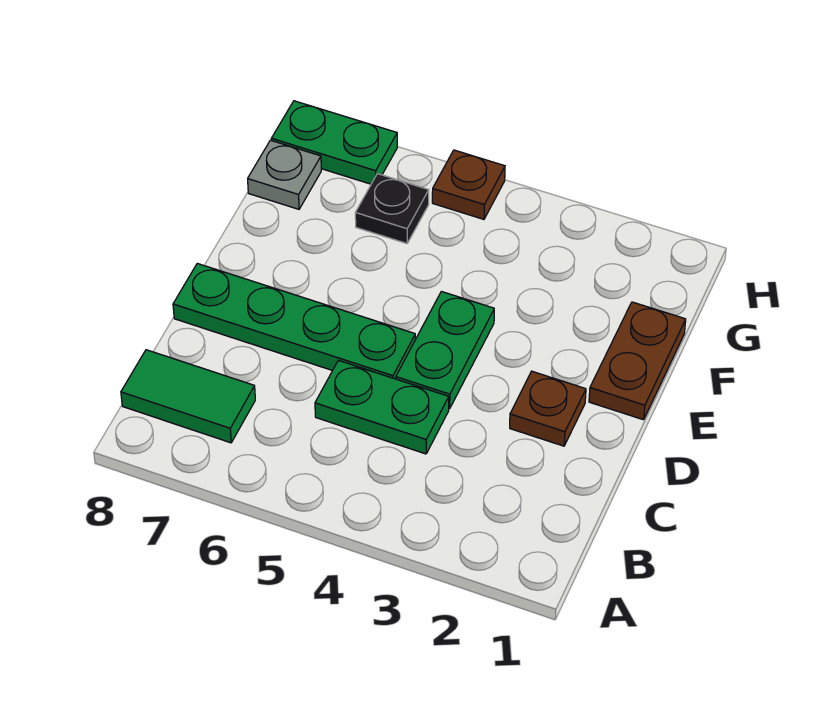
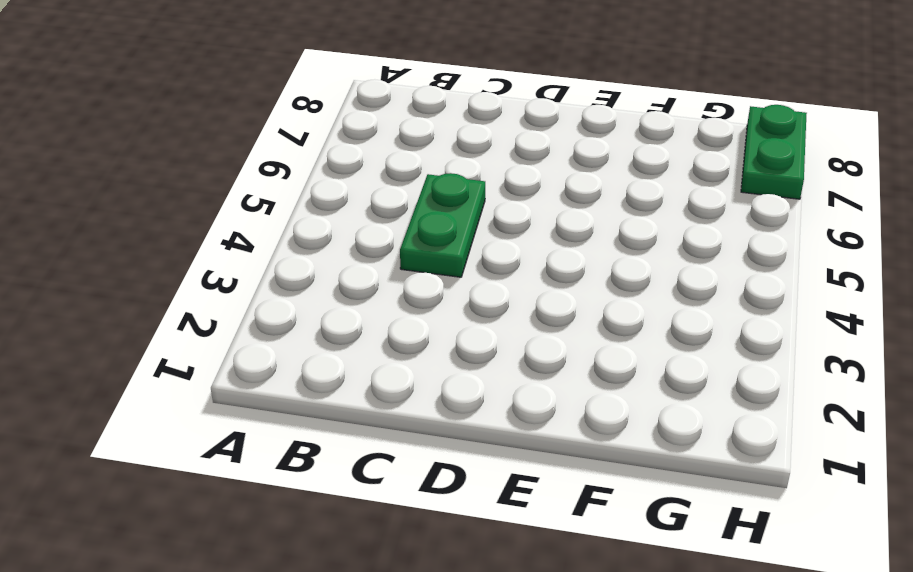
none -> green 1x2 tile [121,350,255,443]
none -> brown 1x1 plate [510,371,586,446]

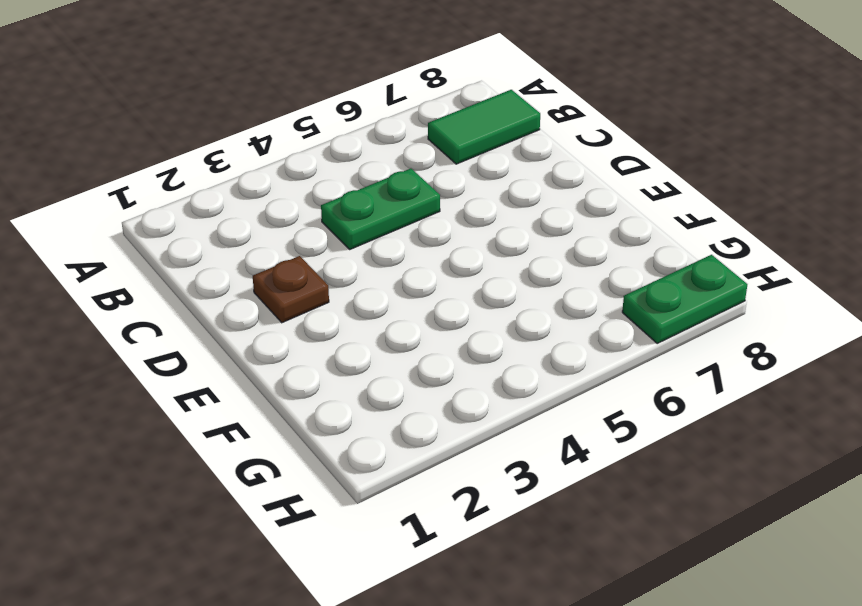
none -> green 1x2 plate [396,292,494,409]
none -> green 1x4 plate [173,263,415,379]

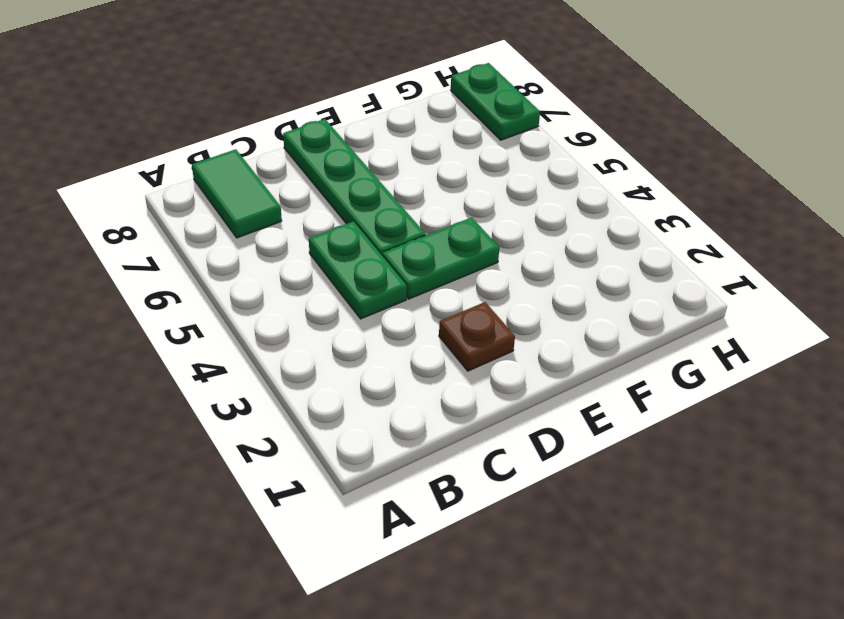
none -> brown 1x2 plate [589,302,686,420]
none -> black 1x1 plate [355,174,429,243]

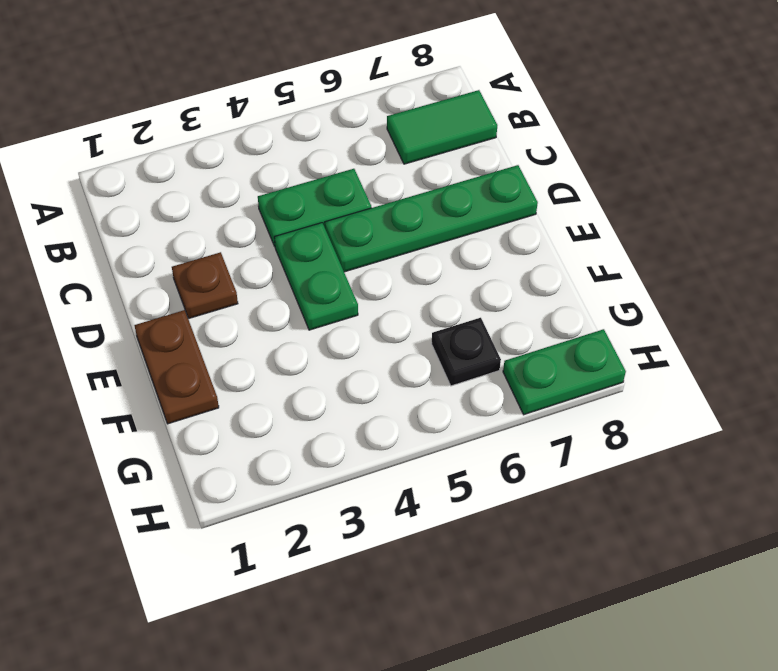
none -> grey 1x1 plate [248,140,321,209]
none -> brown 1x1 plate [432,150,505,219]

